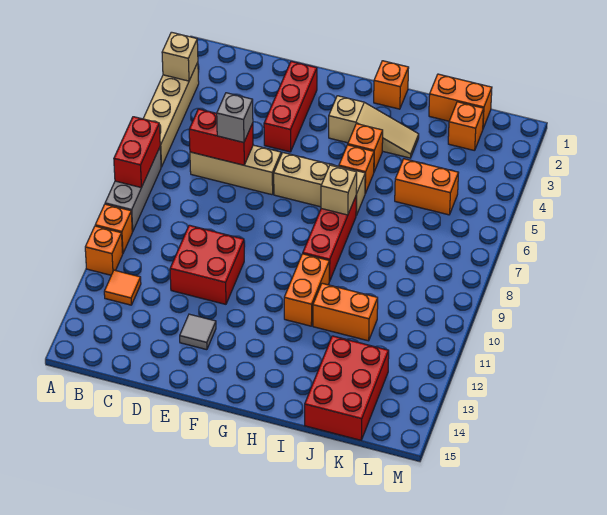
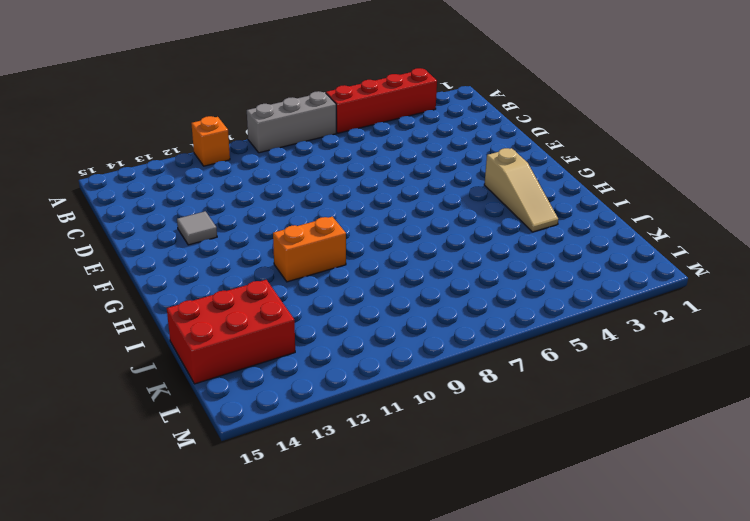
red 1x4 brick [326,68,437,133] -> tan 1x4 brick [143,62,199,167]
none -> orange 1x1 brick [95,204,132,253]
none -> orange 1x1 tile [104,270,141,305]
none -> tan 1x3 brick [190,145,281,195]

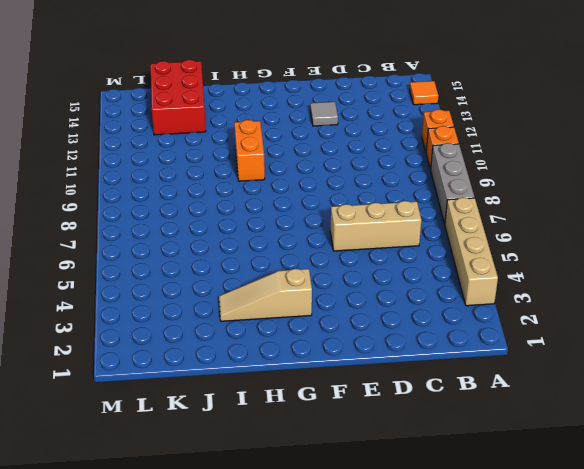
orange 1x1 tile [410,81,438,105] -> orange 1x1 tile moved to [104,270,141,305]
none -> red 2x2 brick [170,225,244,304]
none -> red 1x3 brick [264,61,317,152]
none -> tan 1x3 brick [274,153,365,215]

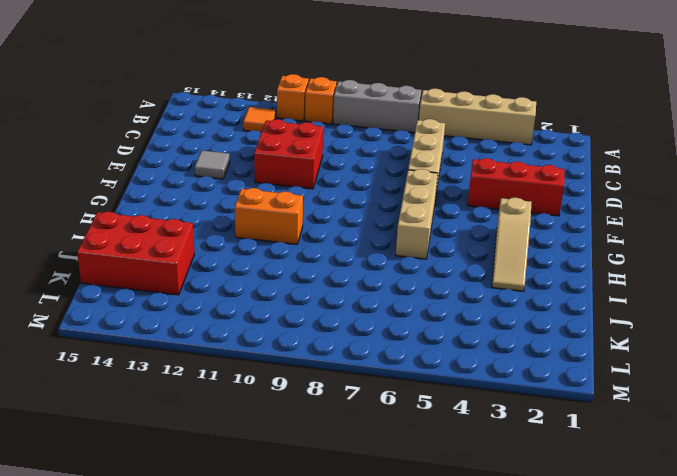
none -> orange 1x1 brick [374,61,409,109]
none -> orange 1x1 brick [348,124,383,172]
none -> orange 1x1 brick [339,145,374,193]

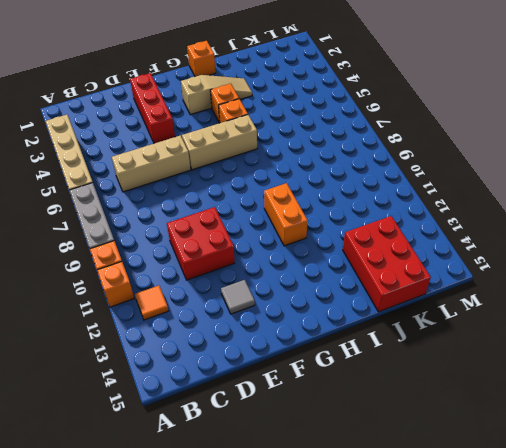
none -> red 1x3 brick [303,197,356,281]
none -> orange 1x2 brick [313,283,378,341]
none -> orange 1x2 brick [429,74,492,128]

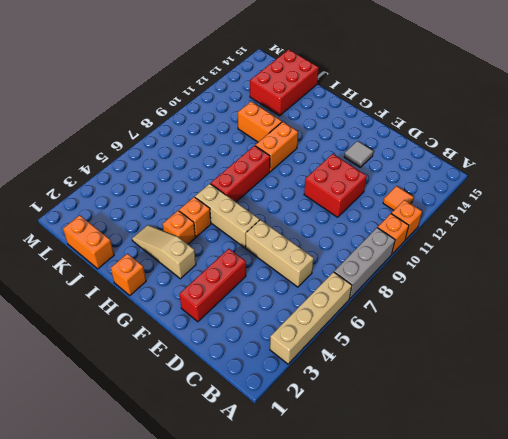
none -> orange 1x2 brick [395,159,458,215]
none -> orange 1x1 brick [448,102,484,151]
none -> tan 1x1 brick [162,32,198,81]

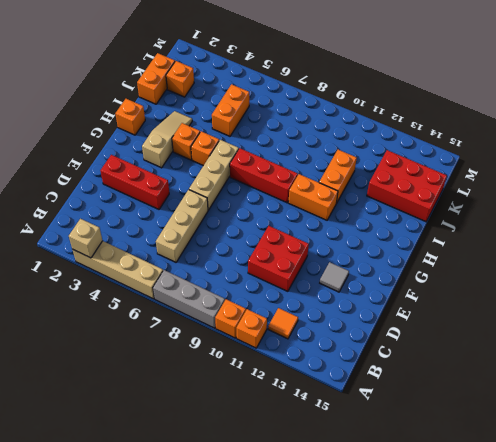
none -> red 1x2 brick [114,117,160,188]
none -> red 1x2 brick [189,109,253,165]
none -> tan 1x1 brick [321,165,357,215]

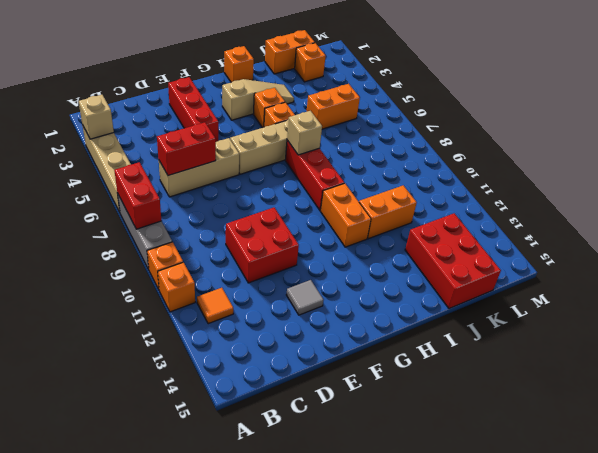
none -> grey 1x1 brick [217,93,253,143]

